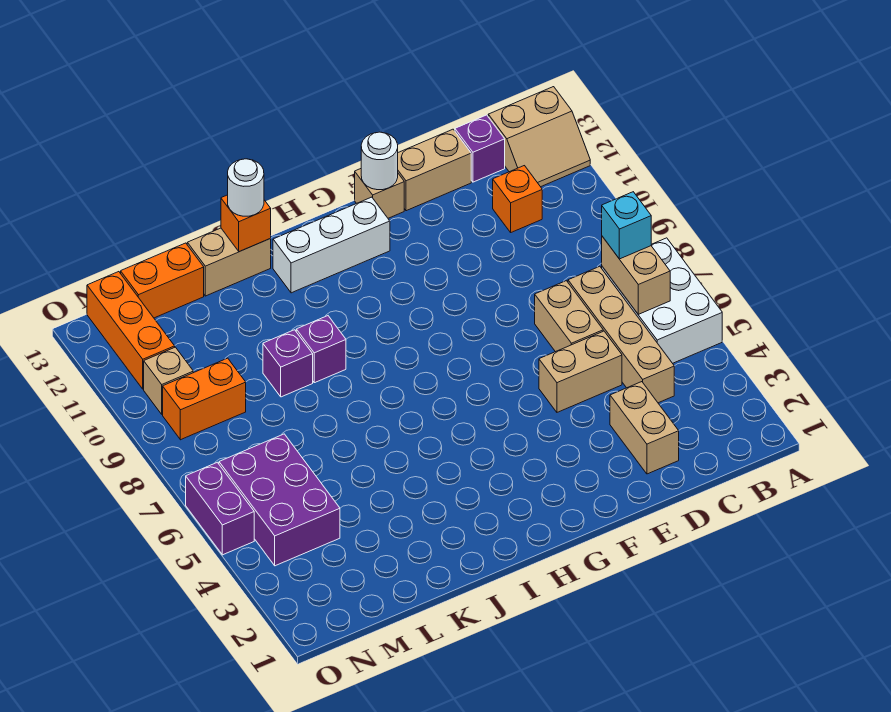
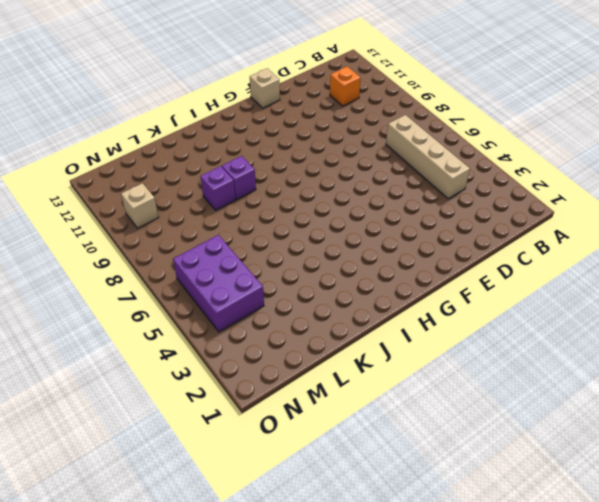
none -> white 2x3 brick [602,238,722,363]
none -> tan 2x2 slope [488,87,590,187]
none -> purple 1x1 brick [455,115,505,182]

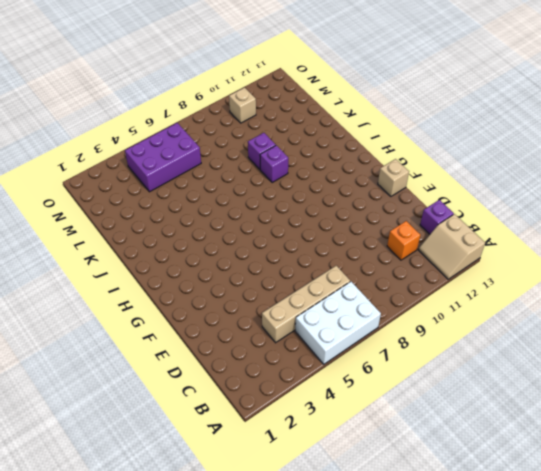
none -> tan 1x2 brick [610,382,679,474]
none -> tan 1x2 brick [539,331,622,412]
none -> tan 1x2 brick [535,281,603,352]

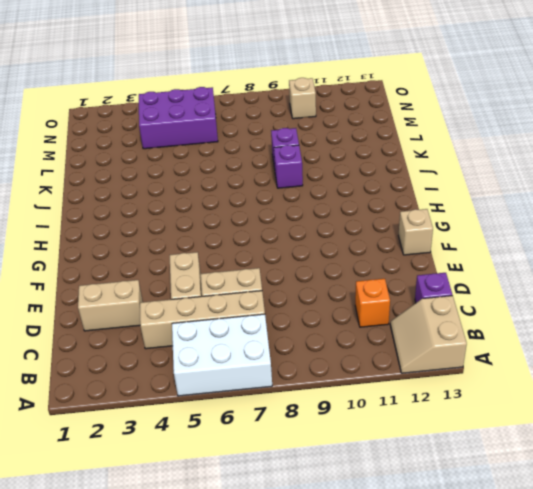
none -> tan 1x2 brick [398,129,471,211]
none -> white 1x3 brick [273,197,390,293]
none -> tan 1x2 brick [187,228,271,296]

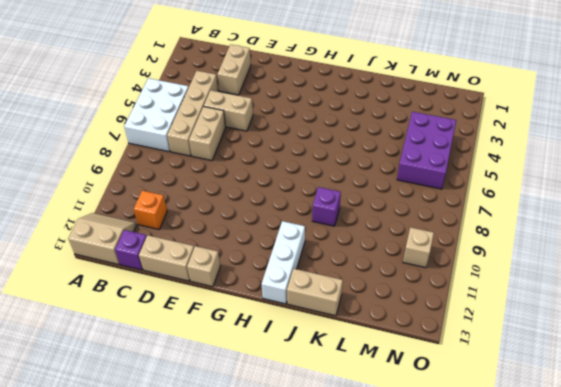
white 1x3 brick [262,221,305,304] -> white 1x3 brick turned to [273,197,390,293]
none -> purple 1x1 brick [263,330,313,397]
none -> orange 1x2 brick [121,243,204,318]
none -> orange 1x2 brick [163,358,246,440]

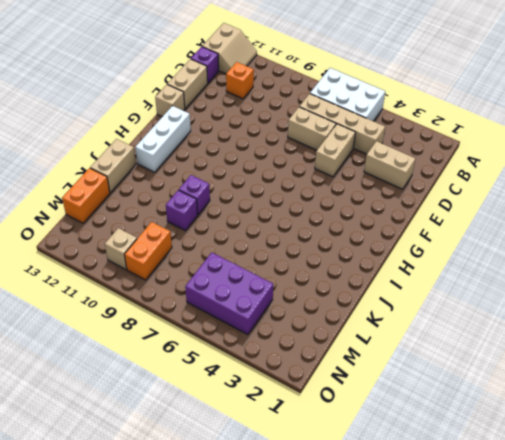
none -> orange 1x3 brick [87,272,175,389]
none -> purple 1x2 brick [186,462,254,555]
none -> tan 1x2 brick [602,236,670,314]

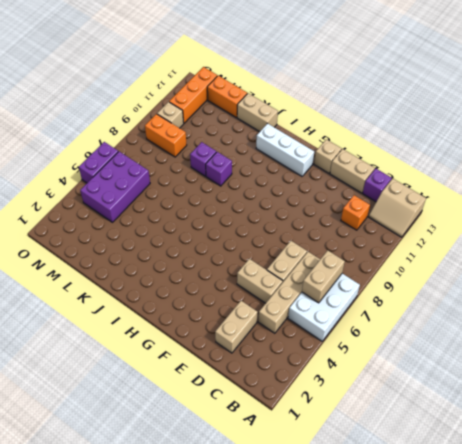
none -> white 1x1 round brick [361,132,398,190]
none -> orange 1x1 brick [221,195,271,252]
none -> cyan 1x1 brick [602,192,651,259]

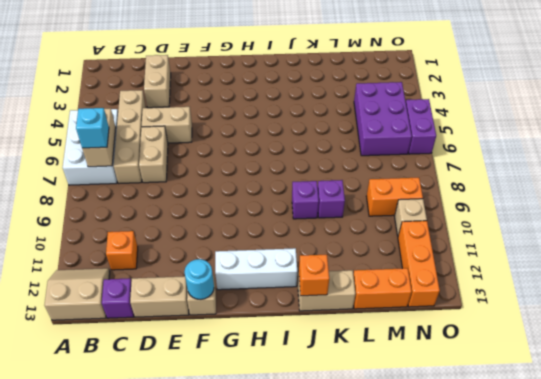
cyan 1x1 round brick [184,259,214,300] -> white 1x1 round brick [361,132,398,190]
none -> white 1x1 round brick [228,159,264,216]

